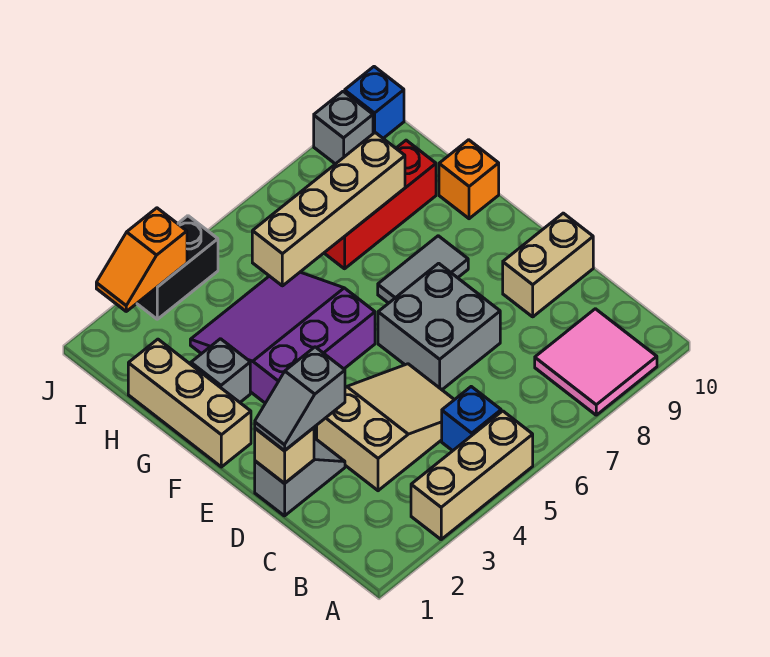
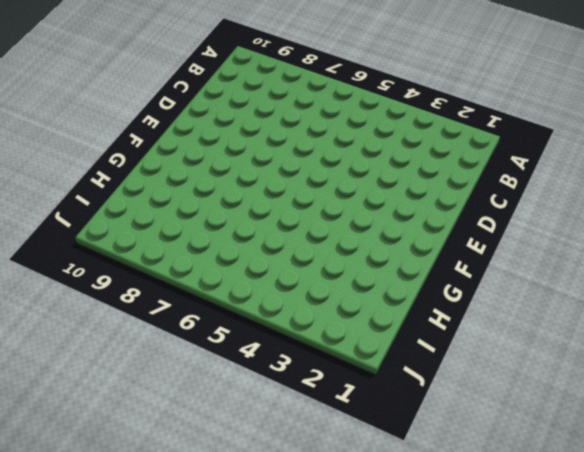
none -> tan 1x3 brick [411,411,533,539]
none -> pink 2x2 tile [535,309,657,415]
none -> blue 1x1 brick [442,387,501,451]

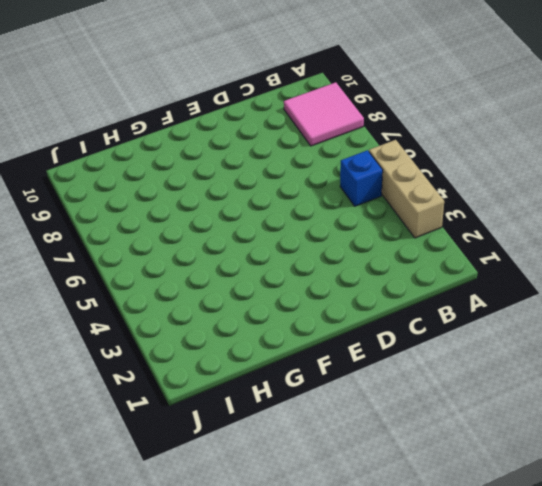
none -> tan 2x3 slope [317,364,454,491]
none -> grey 1x2 slope [255,438,345,516]
none -> grey 2x2 brick [378,263,500,390]

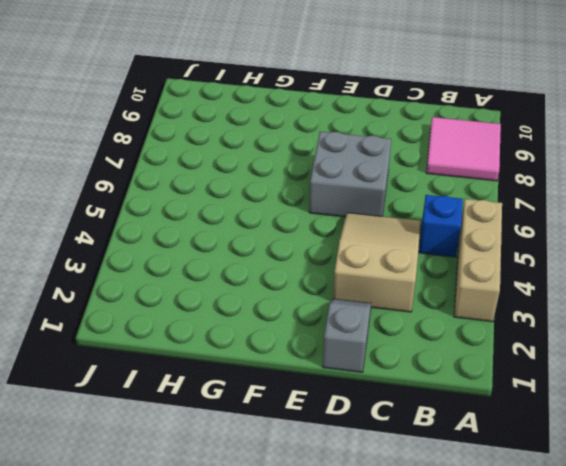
none -> tan 1x2 brick [503,213,593,317]
none -> tan 1x3 brick [128,339,251,467]
none -> purple 3x3 slope [190,272,375,403]

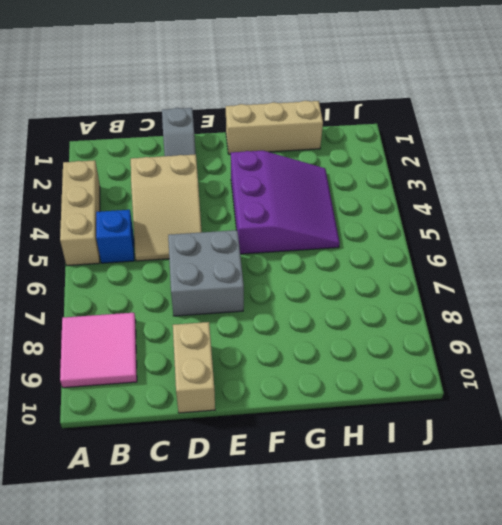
none -> grey 1x2 tile [378,236,468,303]
none -> grey 1x1 brick [191,339,250,402]
none -> orange 1x1 brick [439,140,499,219]

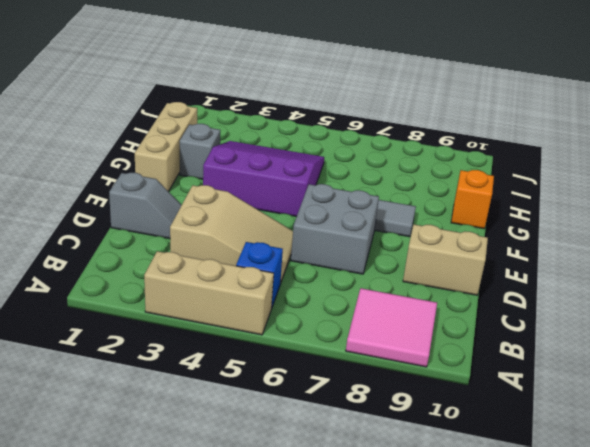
none -> red 1x3 brick [324,140,436,269]
none -> black 1x2 brick [137,216,218,319]
none -> grey 1x1 brick [314,91,373,164]

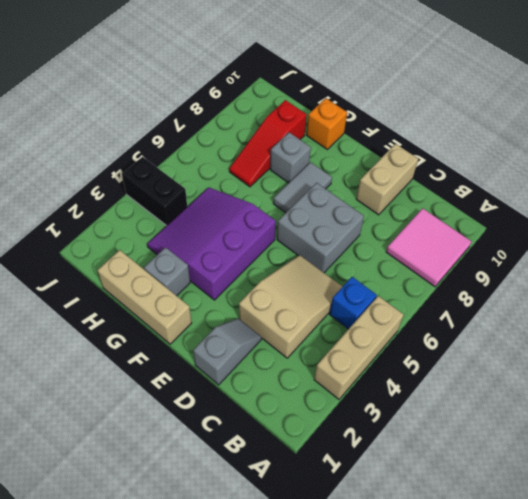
grey 1x1 brick [270,132,311,183] -> grey 1x1 brick moved to [314,91,373,164]
red 1x3 slope [229,100,307,187] -> red 1x3 brick [324,140,436,269]
black 1x2 brick [122,157,187,226] -> black 1x2 brick turned to [137,216,218,319]
none -> blue 1x1 brick [345,67,404,138]
none -> tan 1x1 brick [255,428,314,483]
none -> tan 1x4 brick [252,133,405,286]

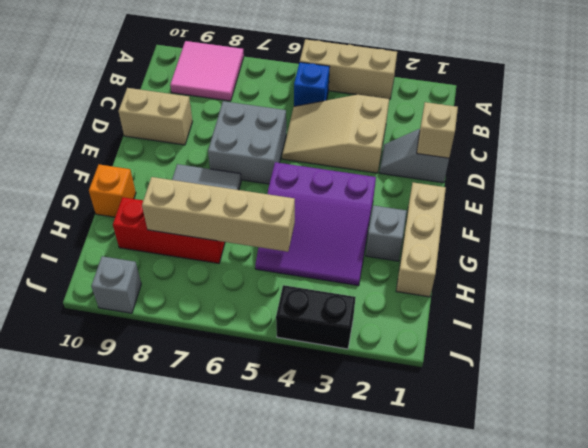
none -> blue 1x1 brick [345,67,404,138]
none -> orange 1x2 slope [96,208,187,311]
none -> grey 1x2 slope [255,347,345,451]

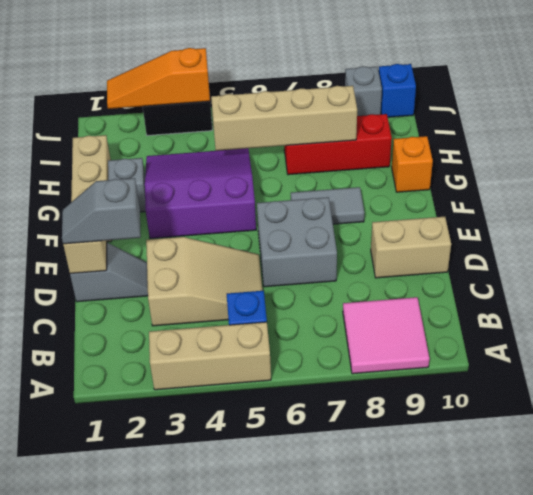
orange 1x3 slope [107,48,210,109] -> orange 1x2 slope [96,208,187,311]

